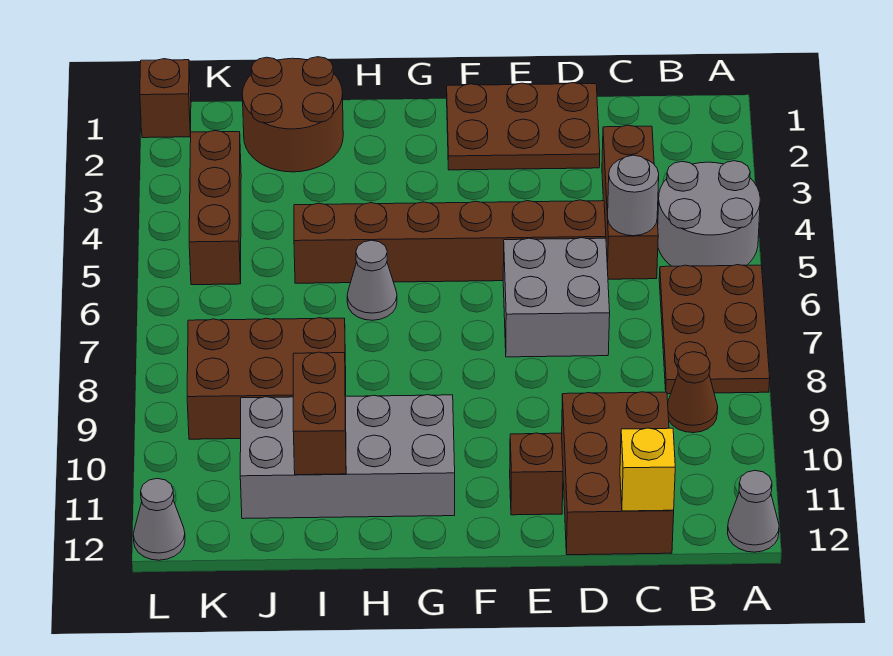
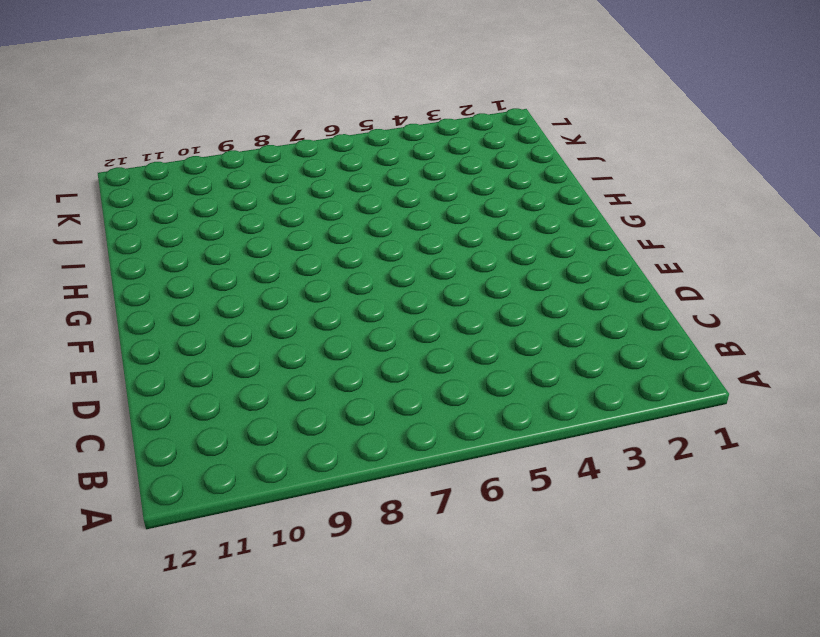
none -> grey 2x2 round brick [658,161,760,266]
none -> brown 2x3 plate [659,265,770,394]
none -> grey 1x1 cone [728,471,779,552]

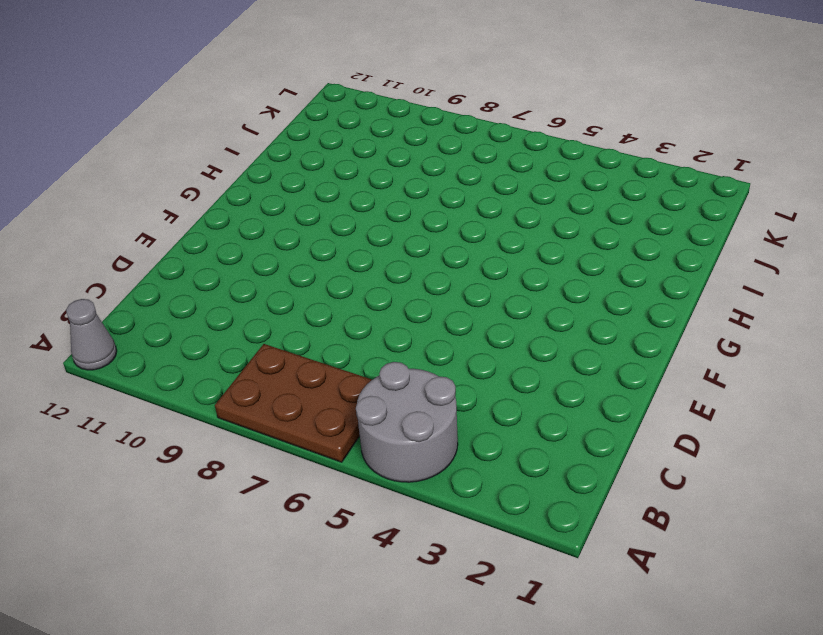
none -> brown 1x1 cone [668,352,718,433]
none -> brown 1x3 brick [602,125,658,279]
none -> brown 2x3 brick [562,392,674,555]

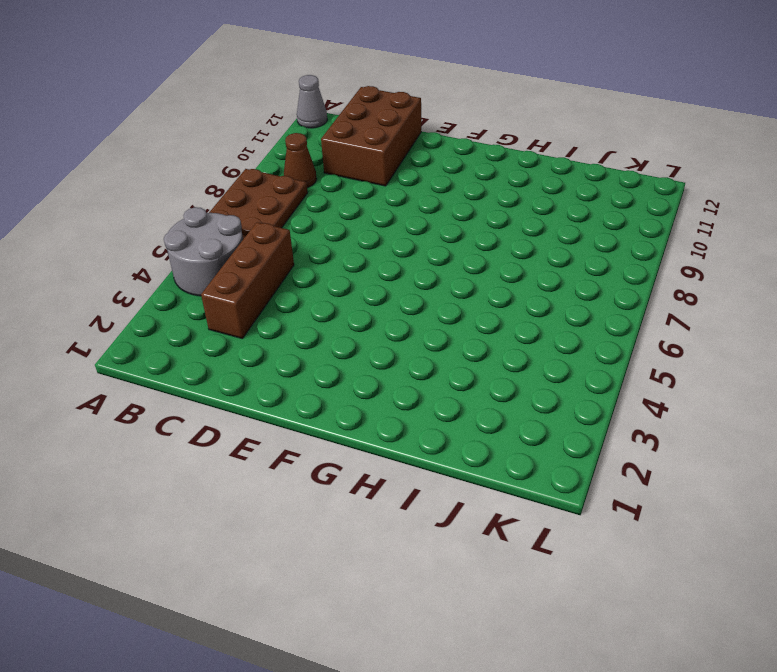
none -> brown 2x3 plate [447,83,600,170]
none -> brown 1x6 brick [294,200,606,283]
none -> grey 2x2 brick [503,238,610,357]

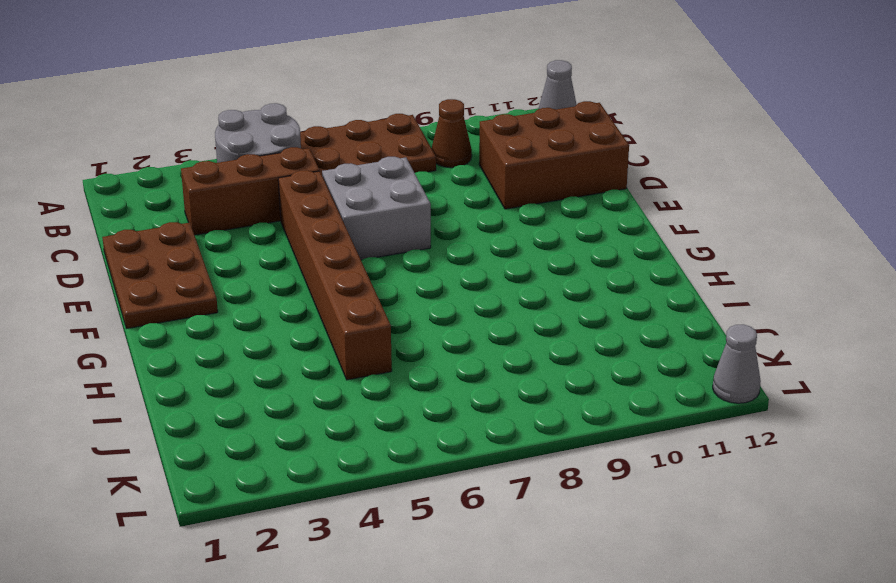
none -> brown 1x1 brick [510,433,563,515]
none -> grey 2x4 brick [240,395,455,519]
none -> grey 1x1 cone [347,240,397,320]

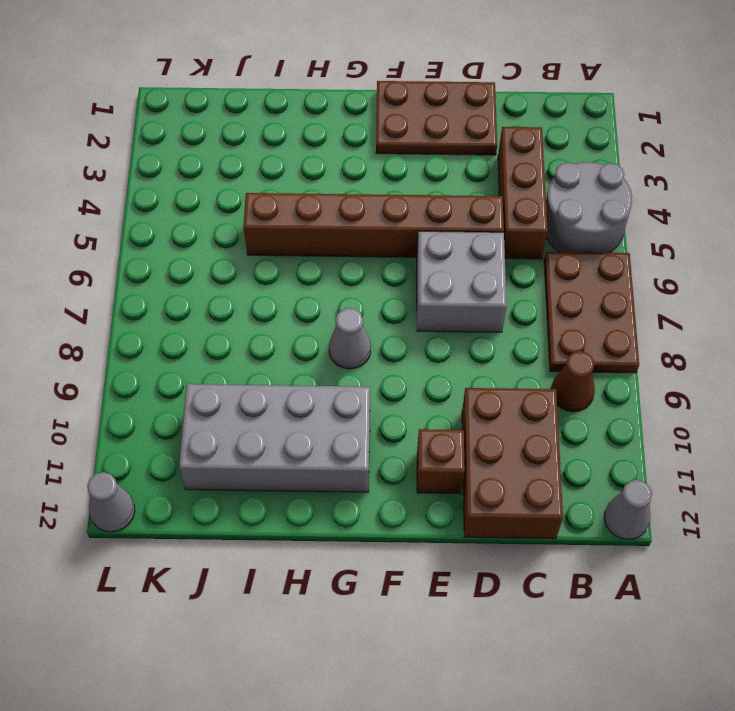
grey 1x1 cone [329,308,371,369] -> grey 1x1 cone moved to [347,240,397,320]
none -> brown 2x2 round brick [242,57,343,172]
none -> brown 2x3 brick [187,318,346,439]
none -> brown 1x3 brick [189,131,241,285]

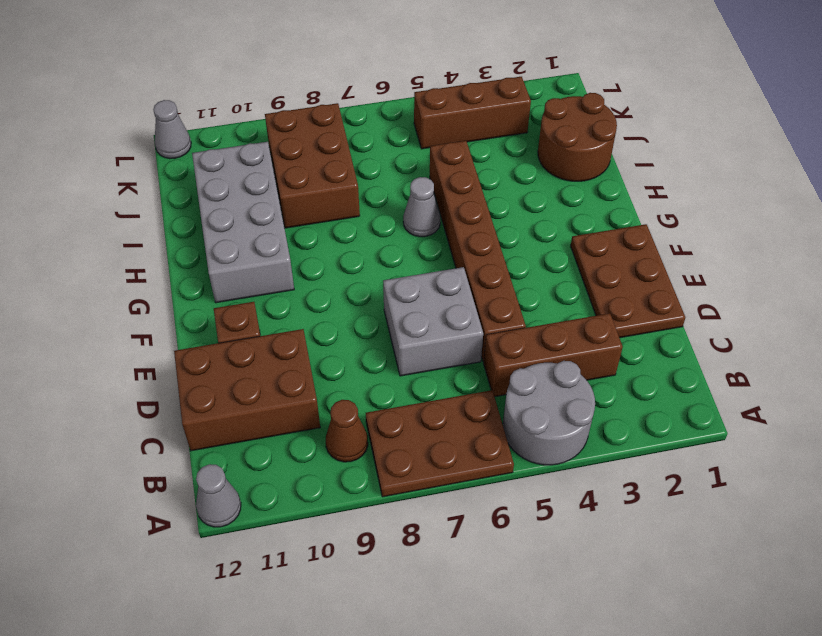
none -> brown 1x1 brick [140,59,191,138]
none -> grey 1x1 round brick [608,155,659,236]
none -> yellow 1x1 brick [620,428,675,511]

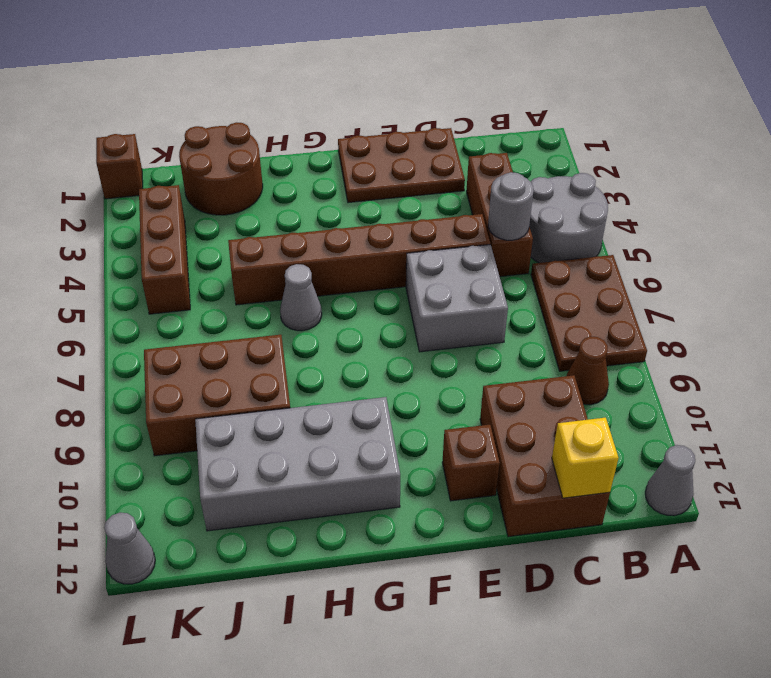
none -> brown 1x2 brick [293,352,346,475]

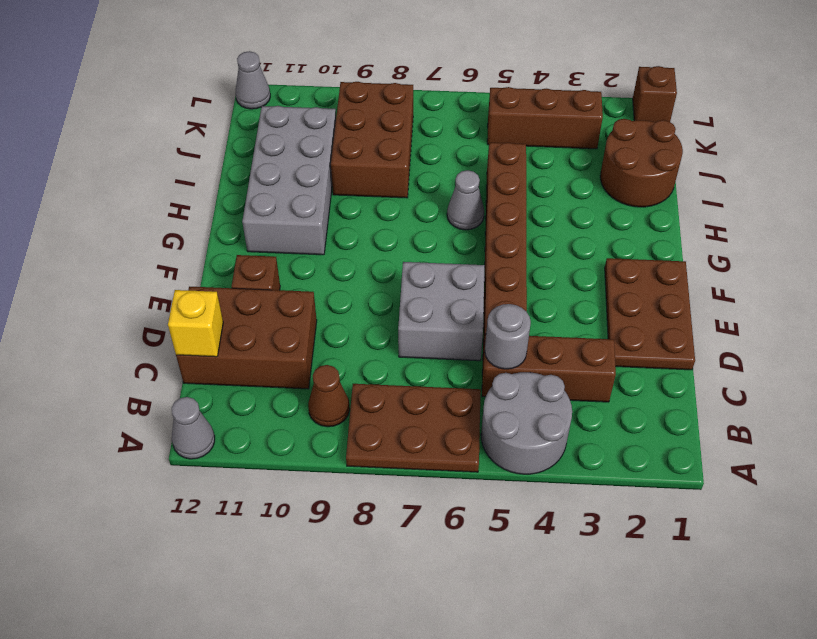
none -> brown 1x2 brick [293,352,346,475]

